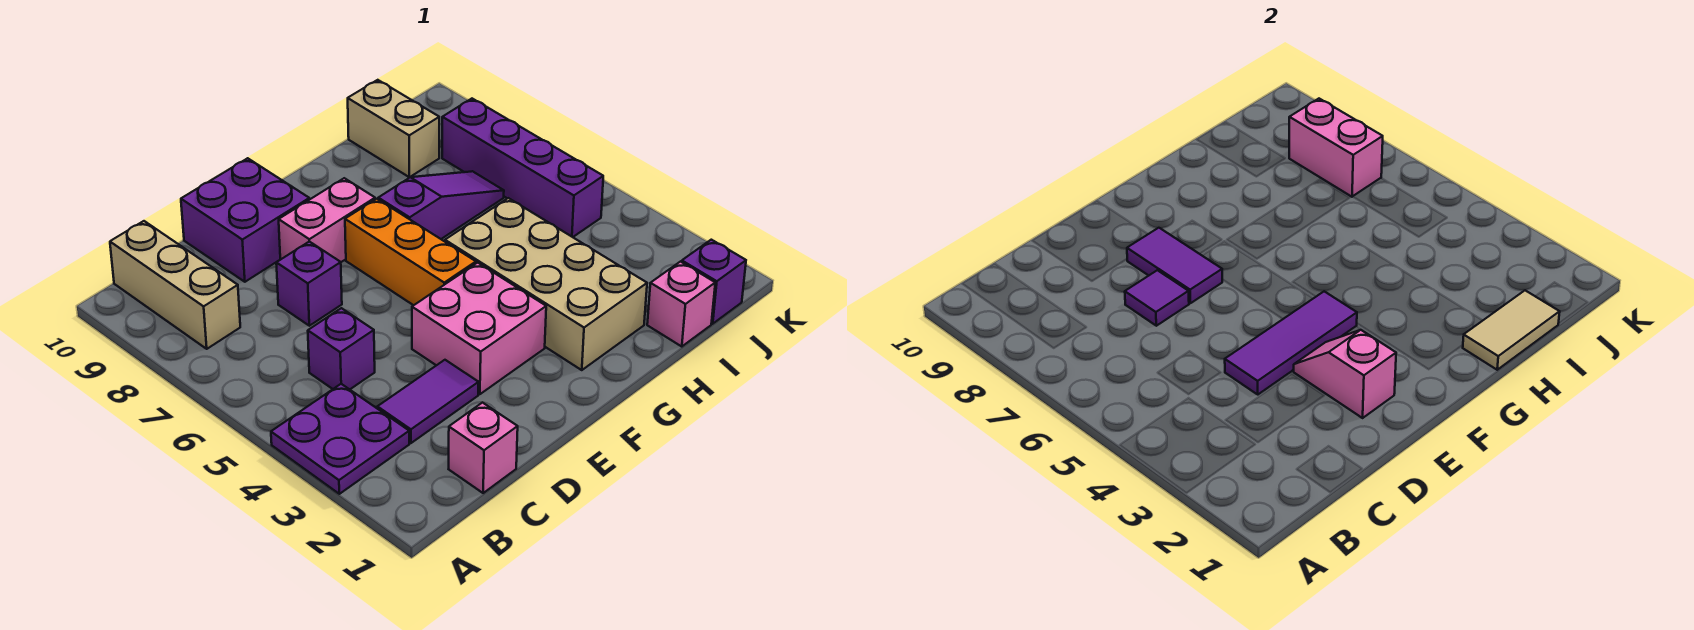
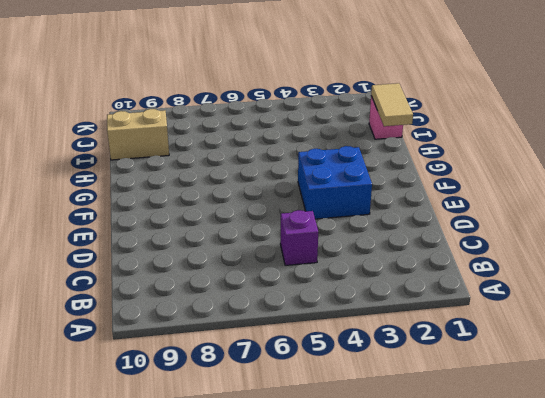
blue 2x2 brick [298,146,372,219] -> pink 2x2 brick [412,263,546,394]
none -> purple 2x2 plate [271,384,409,494]
none -> tan 1x3 brick [110,221,240,349]
none -> pink 1x1 brick [449,402,518,493]

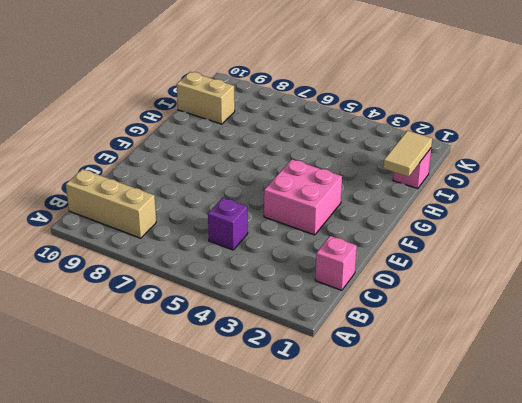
none -> purple 2x2 plate [271,384,409,494]
none -> purple 1x2 tile [377,360,479,443]
none -> purple 1x1 brick [276,242,342,326]

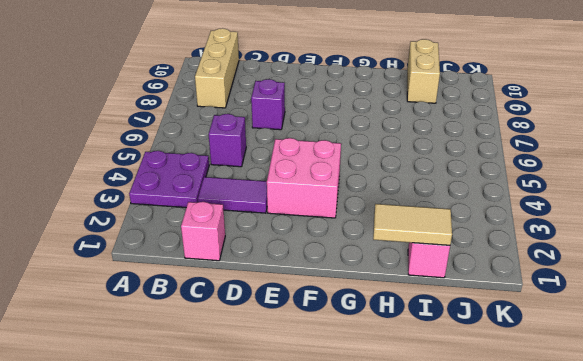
none -> purple 2x2 brick [181,158,309,282]
none -> pink 1x2 brick [279,178,375,262]
none -> orange 1x3 brick [345,199,476,305]

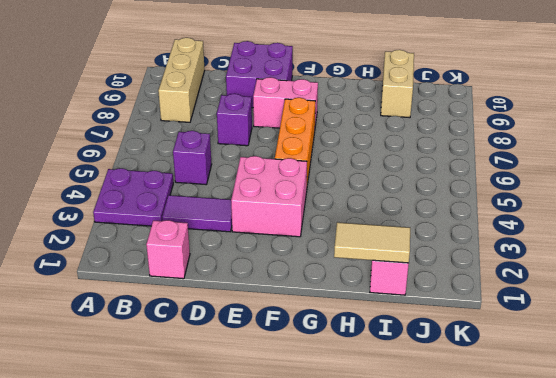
none -> tan 2x4 brick [445,198,647,370]
none -> purple 1x3 slope [378,171,504,239]
none -> purple 1x1 brick [682,240,746,324]

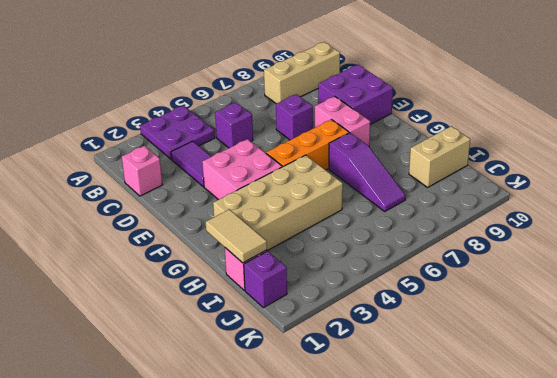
none -> purple 1x4 brick [442,99,603,237]
none -> purple 1x3 tile [1225,291,1357,394]
none -> purple 1x1 tile [1125,270,1189,326]

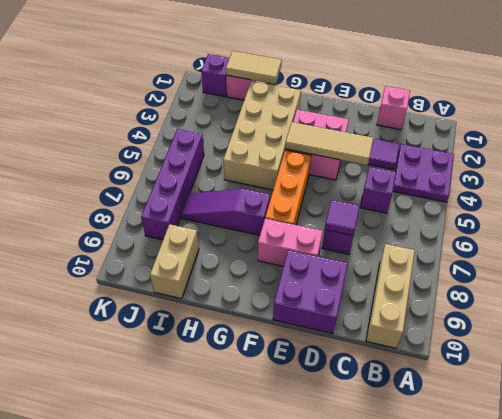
tan 1x3 tile [285,122,373,165] -> purple 1x3 tile [1225,291,1357,394]
none -> pink 1x2 slope [1294,330,1396,418]
none -> purple 1x2 tile [1127,228,1222,303]
none -> pink 1x2 brick [1289,99,1383,197]

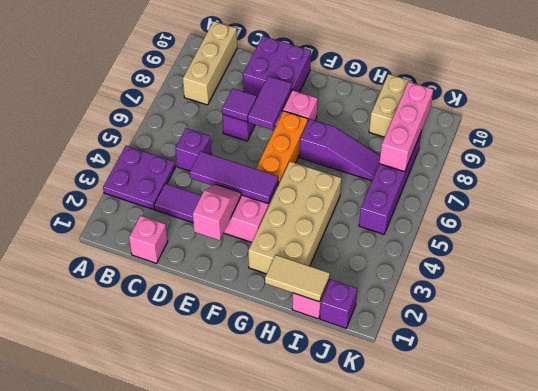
pink 1x3 brick [379,82,433,172] -> pink 1x2 brick [1289,99,1383,197]

